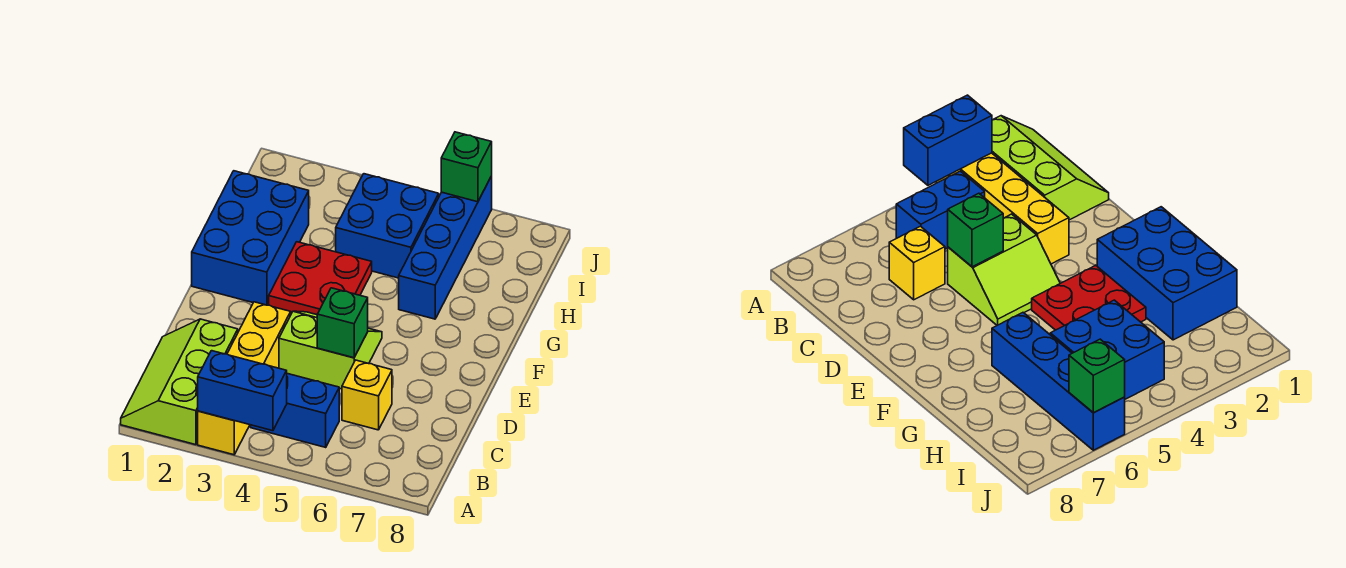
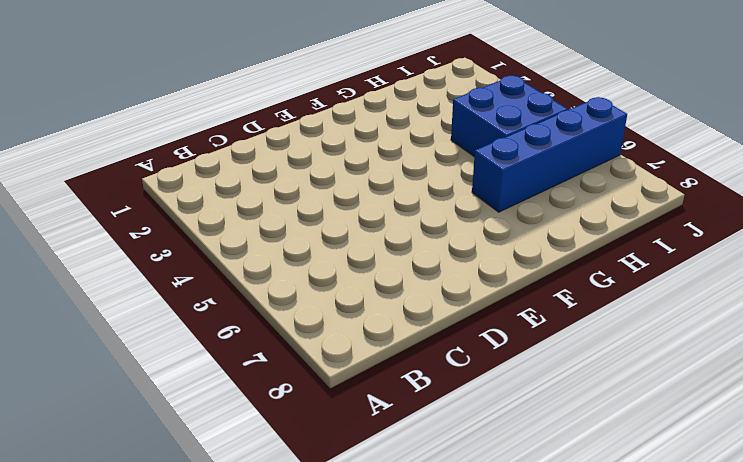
none -> lime 2x3 slope [121,319,238,445]
none -> yellow 1x4 brick [198,302,291,455]
none -> blue 1x2 brick [251,374,339,447]

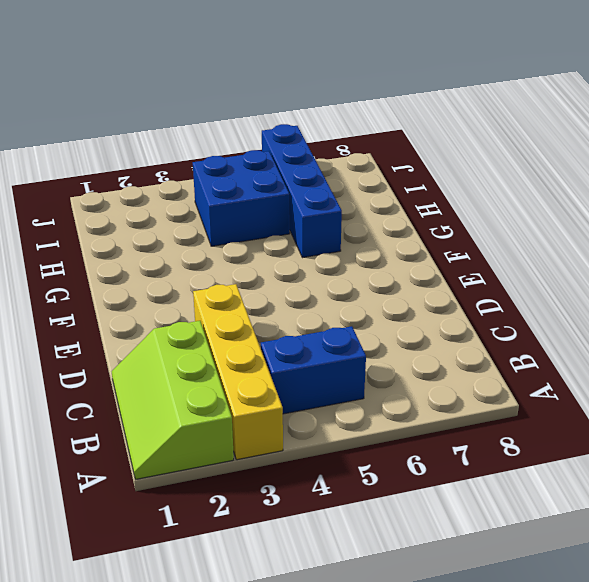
none -> yellow 1x1 brick [342,360,392,430]
none -> lime 2x2 slope [279,311,382,389]
none -> blue 2x3 brick [192,171,309,305]

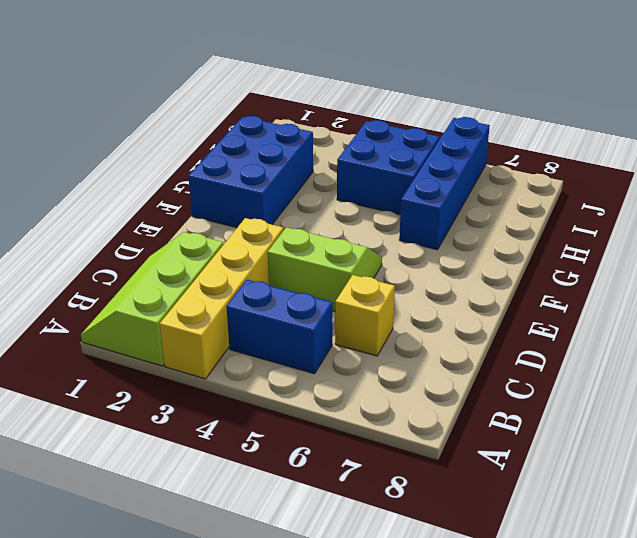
none -> red 2x2 plate [269,242,372,315]
none -> blue 1x2 brick [198,351,287,431]
none -> green 1x1 brick [317,288,368,358]

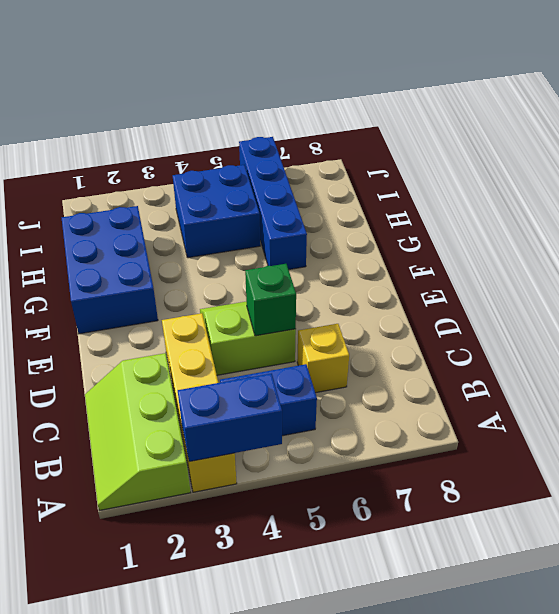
none -> red 2x2 plate [269,242,372,315]
none -> green 1x1 brick [441,132,492,202]

